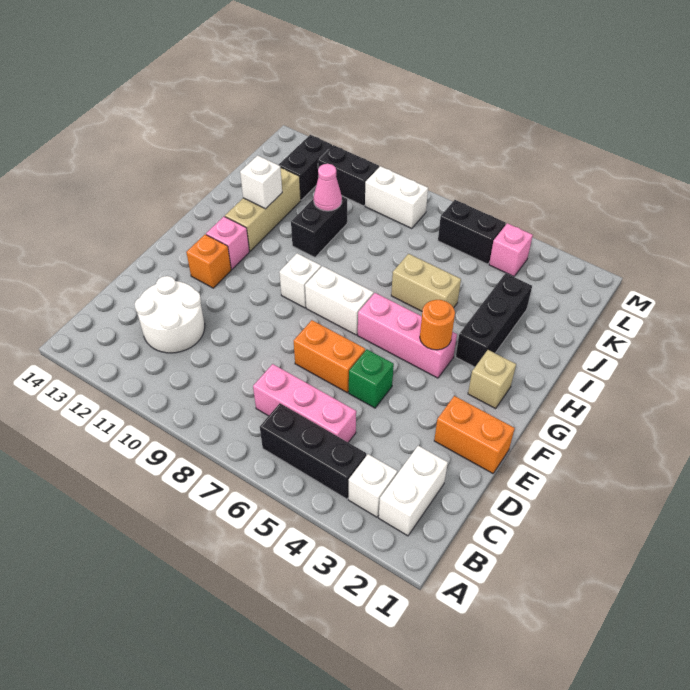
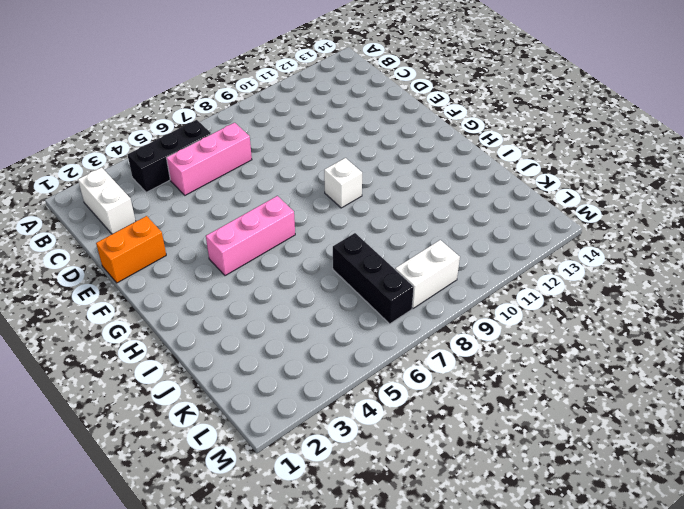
black 1x3 brick [333,233,414,324] -> black 1x3 brick moved to [456,273,532,367]
none -> white 1x1 brick [348,454,397,517]
none -> white 2x2 round brick [135,276,205,353]
none -> green 1x1 brick [349,349,394,408]

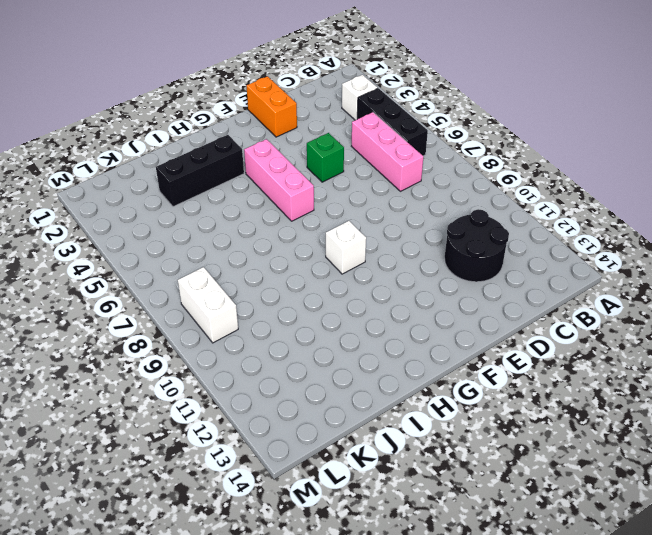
black 2x2 round brick [445,209,509,282] -> white 2x2 round brick [135,276,205,353]
none -> white 1x2 brick [379,446,448,536]
none -> orange 1x2 brick [294,320,365,393]
none -> orange 1x1 brick [186,235,231,288]

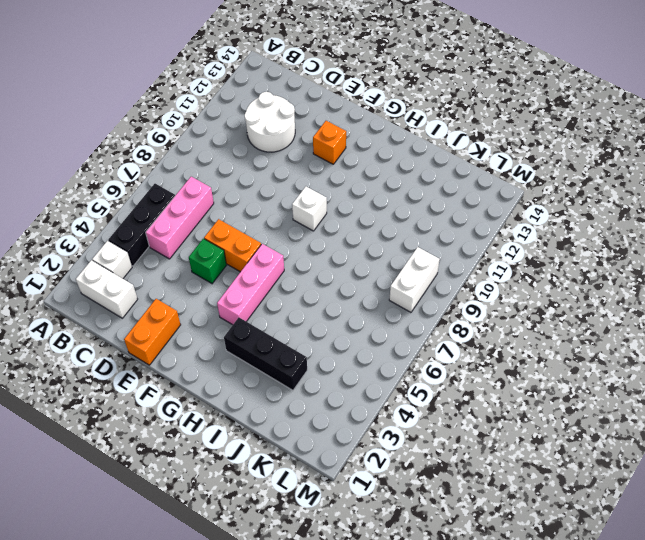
orange 1x2 brick [204,219,261,272] -> orange 1x2 brick turned to [294,320,365,393]
none -> tan 1x1 brick [468,350,516,409]
none -> white 1x2 brick [305,266,374,335]
none -> pink 1x1 brick [206,217,249,269]

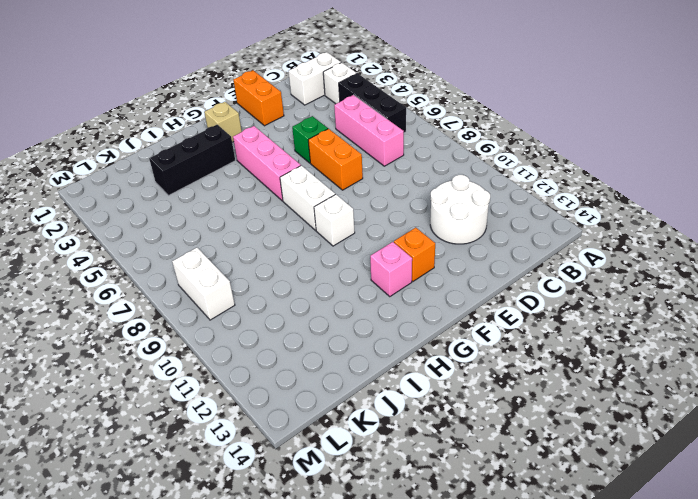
none -> tan 1x3 brick [225,168,301,251]
none -> tan 1x2 brick [391,254,461,311]
none -> black 1x2 brick [291,196,347,257]

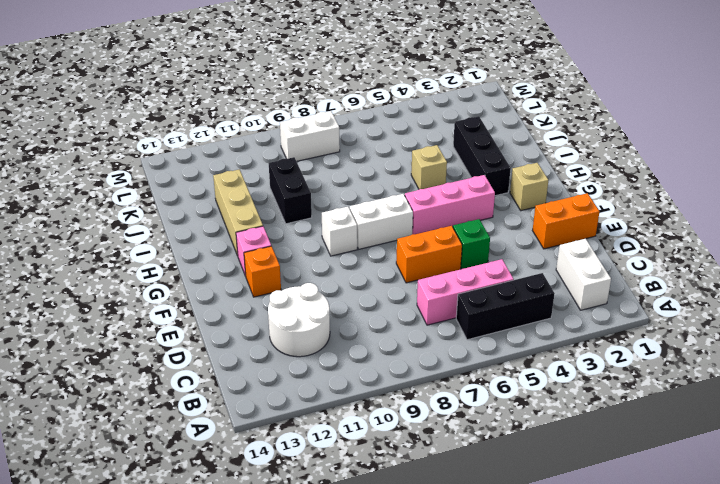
tan 1x1 brick [411,145,447,189] -> tan 1x2 brick [391,254,461,311]
none -> white 1x1 brick [348,454,397,517]
none -> black 1x2 brick [279,135,332,200]
none -> pink 1x1 brick [489,223,533,276]

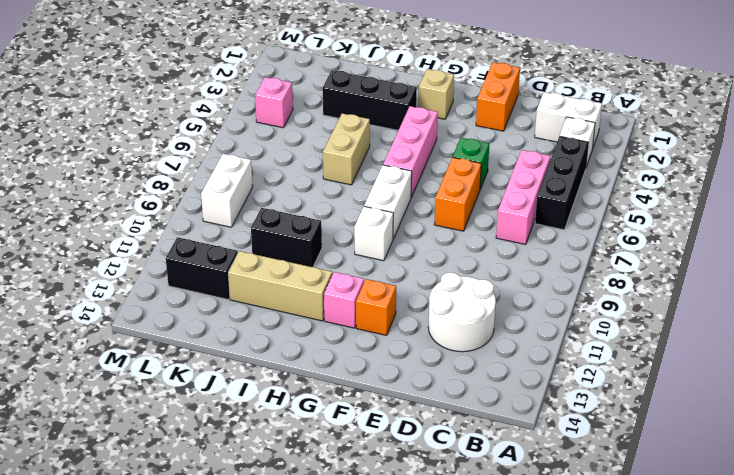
none -> black 1x2 brick [438,200,506,264]
none -> black 1x2 brick [318,145,379,206]
none -> orange 1x1 round brick [420,300,455,350]

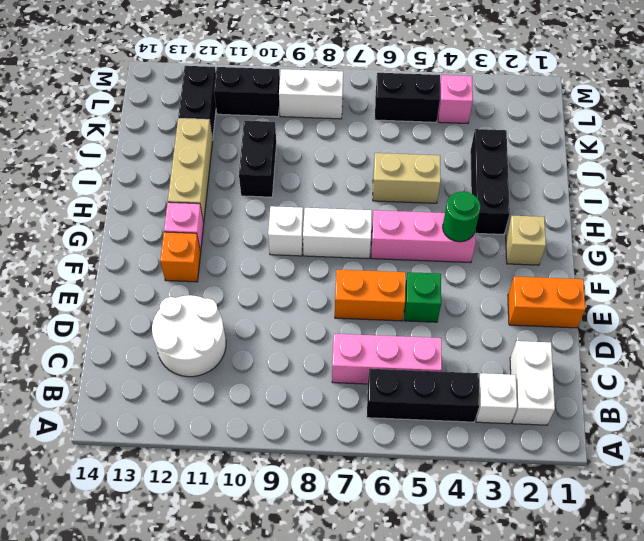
green 1x1 round brick [443,191,481,242] -> orange 1x1 round brick [420,300,455,350]
none -> white 1x1 brick [240,155,282,209]
none -> pink 1x1 cone [314,164,342,211]

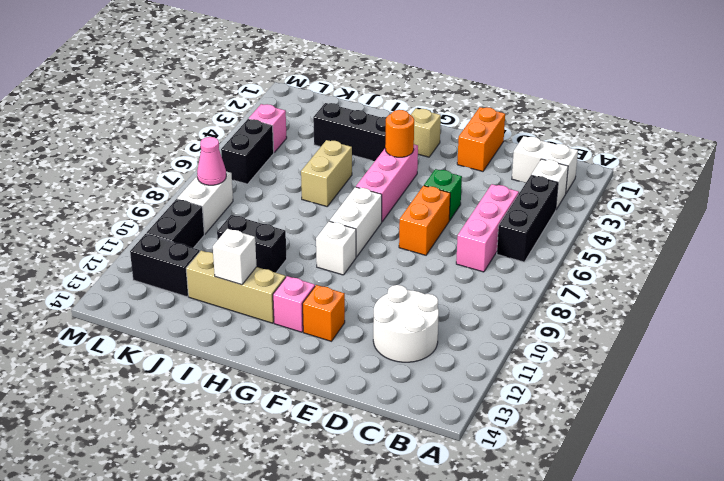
pink 1x1 cone [197,137,226,185] -> pink 1x1 cone moved to [314,164,342,211]

